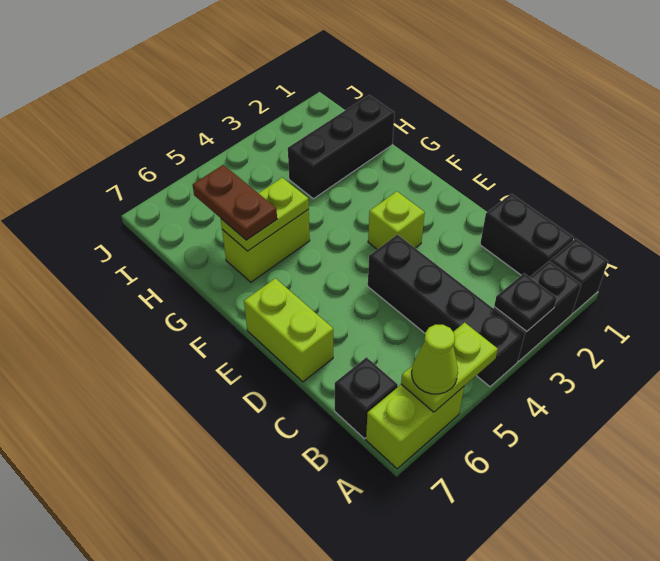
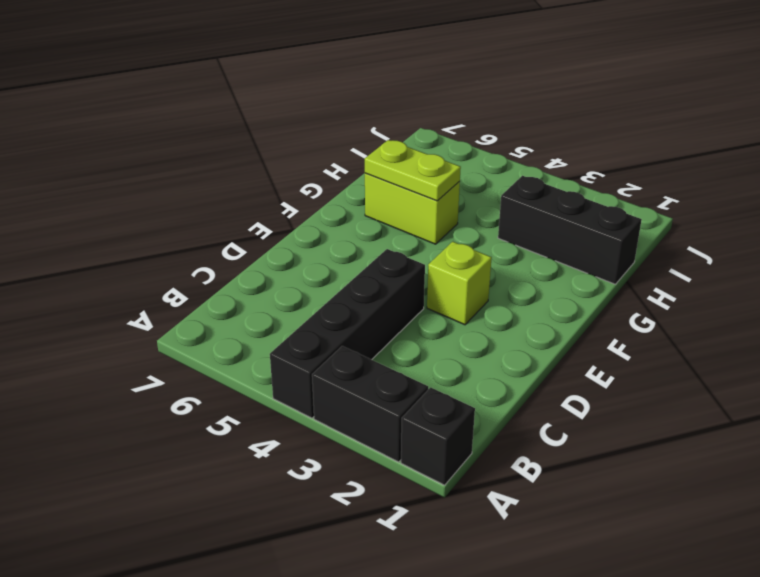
none -> lime 1x2 brick [366,385,464,469]
none -> black 1x2 brick [480,194,574,277]
none -> black 1x1 brick [335,357,398,439]

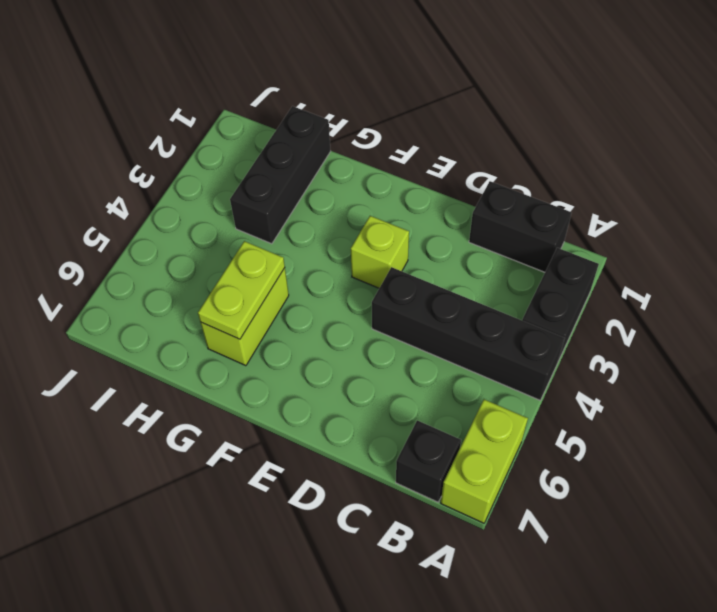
none -> black 1x1 brick [550,239,608,313]
none -> lime 1x2 brick [244,278,333,382]
none -> black 1x1 plate [494,273,557,331]

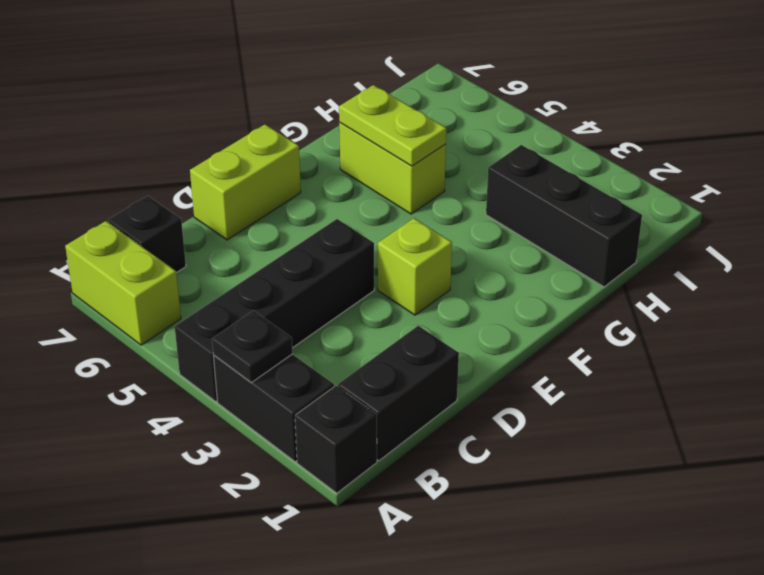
none -> lime 1x2 plate [401,322,498,412]
none -> lime 1x1 cone [412,325,458,394]
none -> brown 1x2 plate [193,165,277,240]

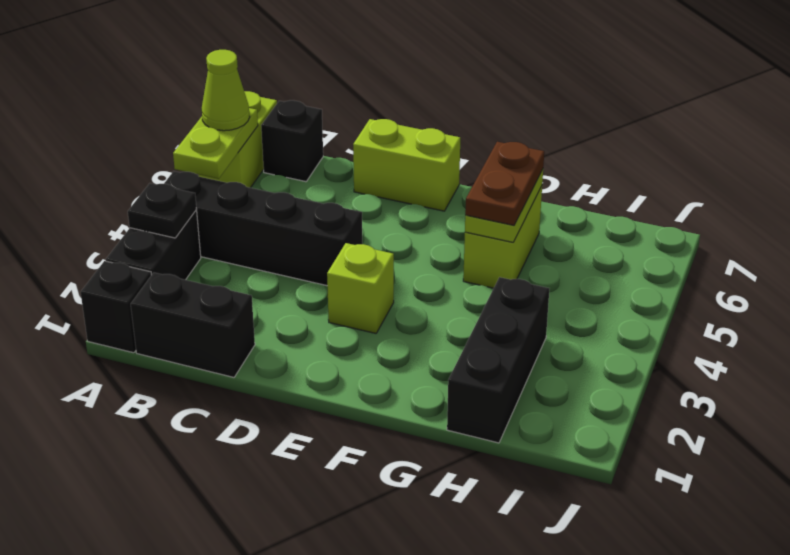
brown 1x2 plate [465,142,544,225] -> brown 1x2 plate turned to [193,165,277,240]

